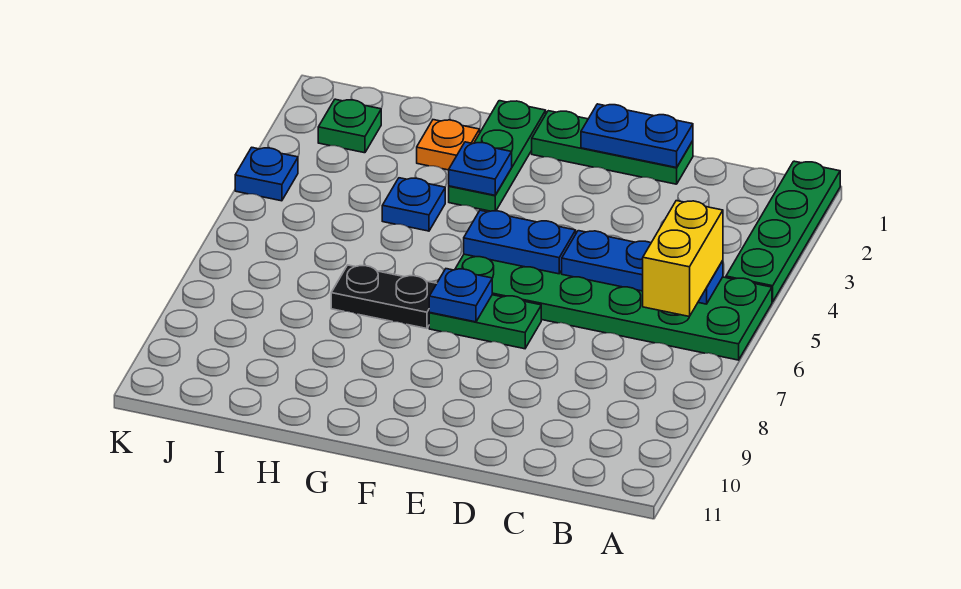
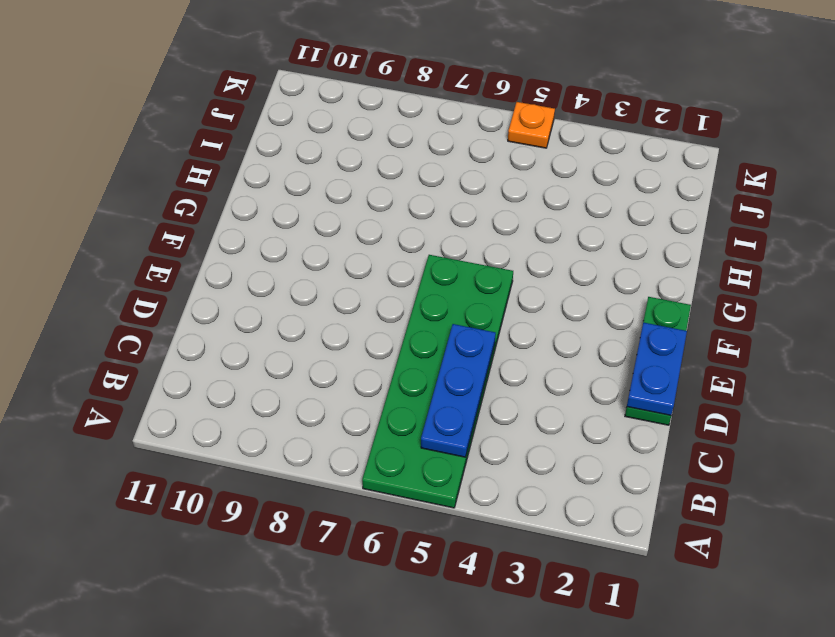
orange 1x1 plate [508,102,555,148] -> orange 1x1 plate moved to [417,120,480,170]
none -> green 1x4 plate [726,161,840,302]
none -> green 1x2 plate [429,295,541,349]
none -> green 1x3 plate [449,101,546,211]

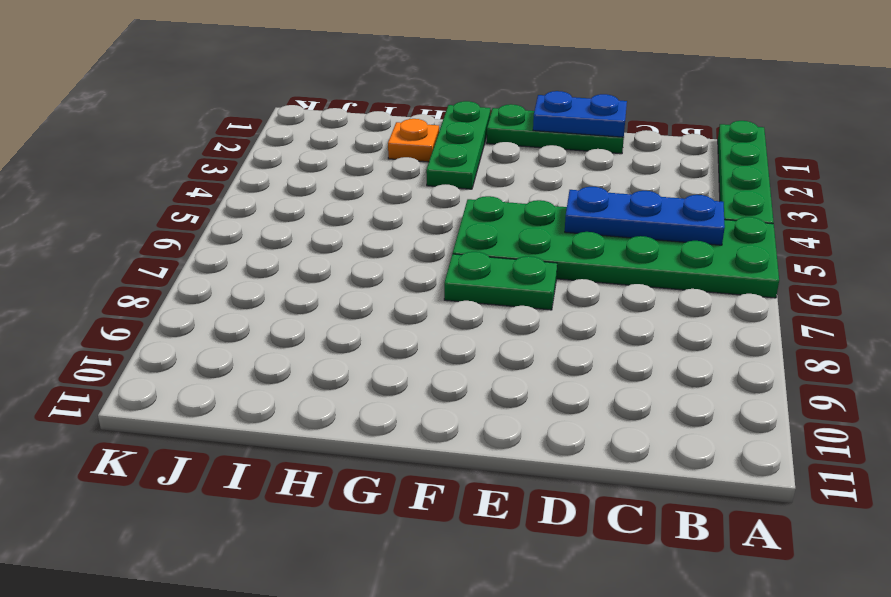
none -> black 1x2 plate [331,265,437,329]
none -> blue 1x1 plate [382,178,445,231]
none -> green 1x1 plate [318,99,381,153]

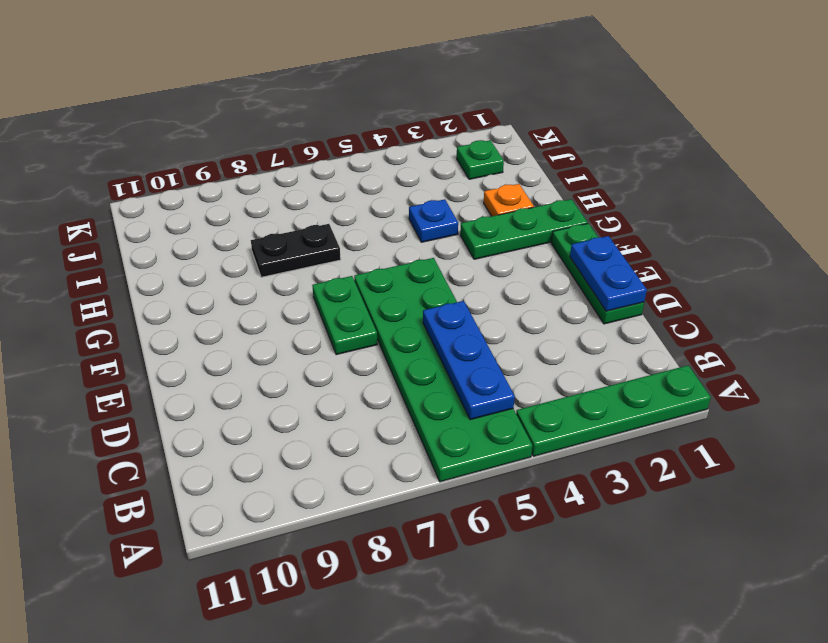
black 1x2 plate [251,224,341,277] -> black 1x2 plate turned to [331,265,437,329]
none -> blue 1x1 plate [235,147,298,201]
none -> blue 1x2 plate [464,210,576,274]
none -> blue 1x1 plate [429,269,492,322]

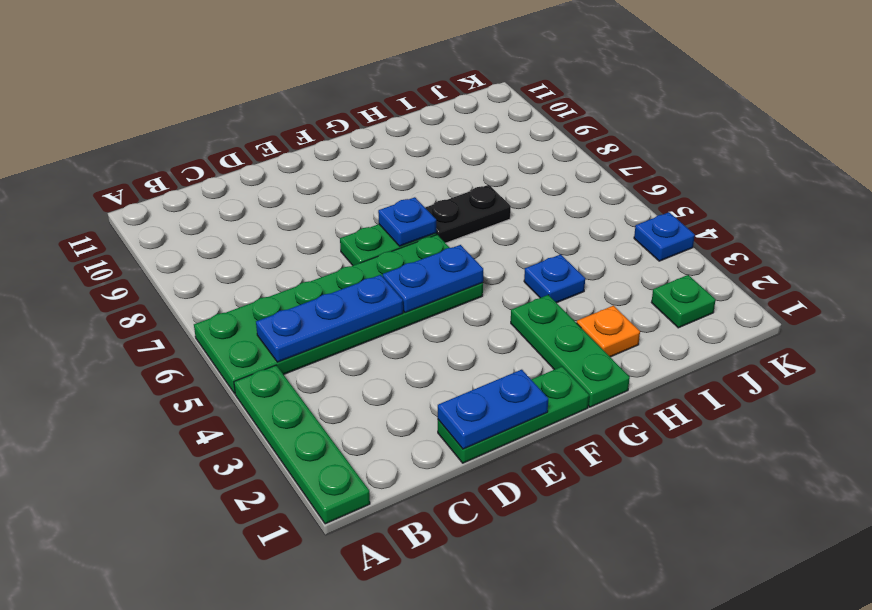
none -> blue 1x1 plate [449,142,512,195]
none -> yellow 1x2 brick [643,201,723,317]

